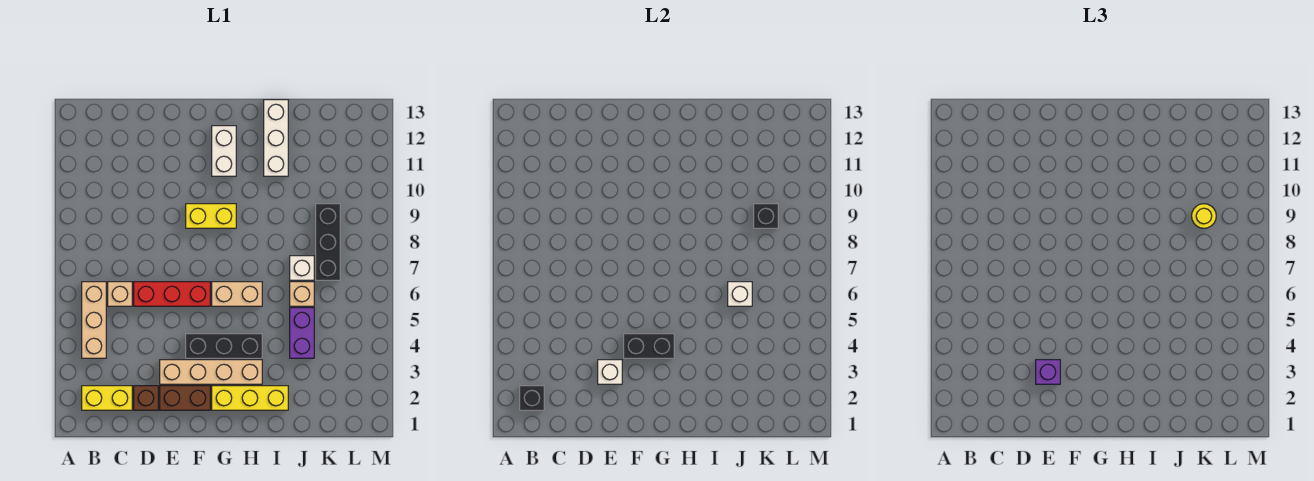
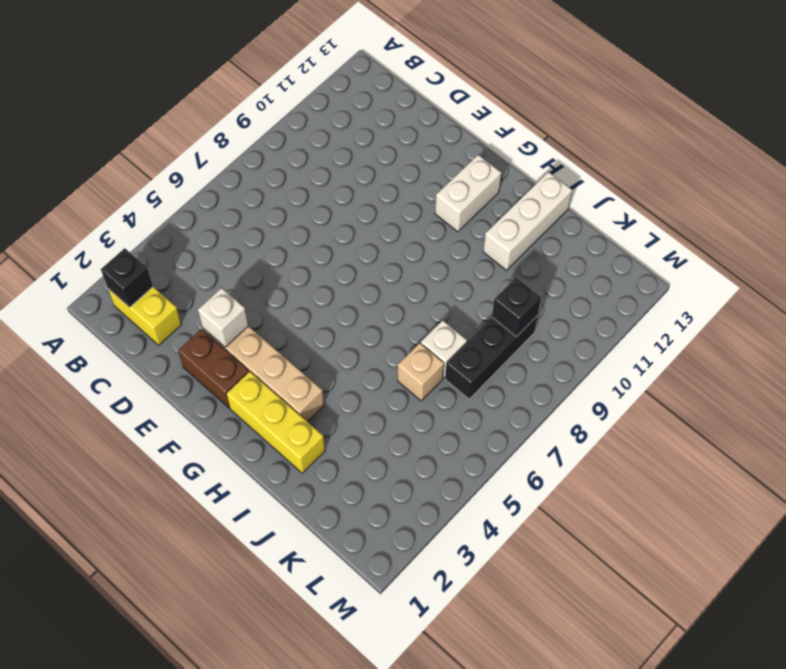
none -> tan 1x3 brick [82,282,106,358]
none -> tan 1x1 brick [108,282,132,306]
none -> brown 1x1 brick [134,386,158,410]

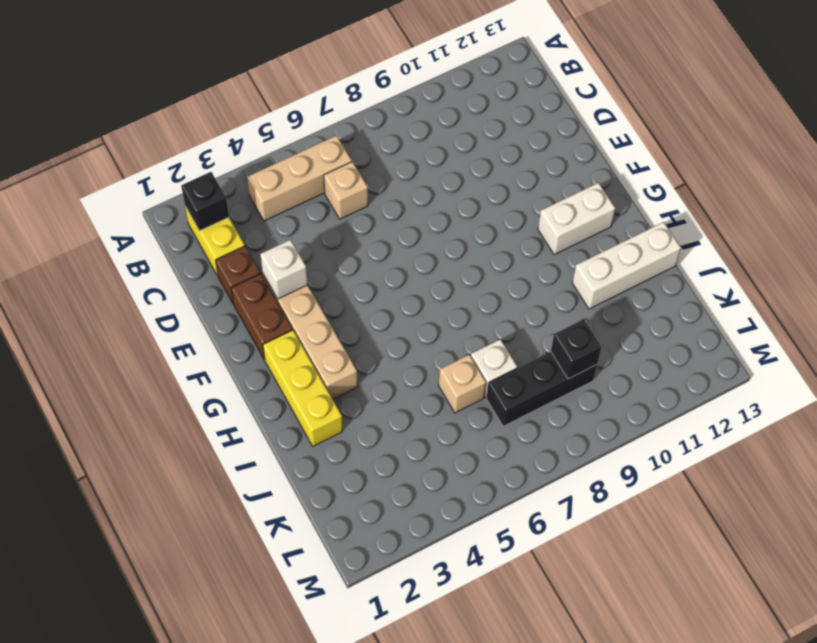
none -> red 1x3 brick [134,282,210,306]
none -> black 1x3 brick [186,334,262,358]
none -> yellow 1x2 brick [186,204,236,228]

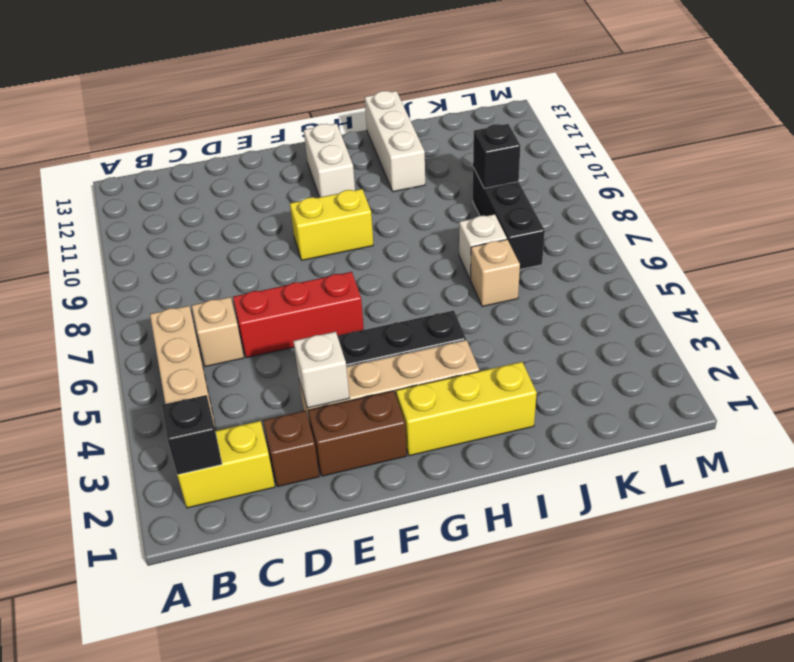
none -> tan 1x2 brick [212,282,262,306]
none -> purple 1x2 brick [290,308,314,358]
none -> black 1x2 brick [624,334,674,358]

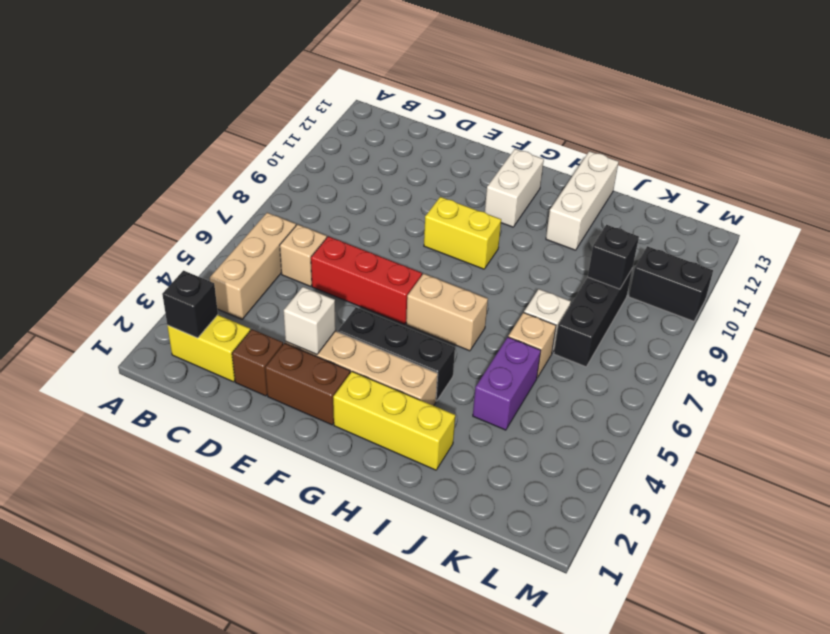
black 1x2 brick [629,246,713,321] -> black 1x2 brick moved to [624,334,674,358]
none -> white 1x1 brick [728,282,752,306]
none -> purple 1x1 brick [1036,360,1060,384]
none -> yellow 1x1 round brick [1192,204,1216,228]

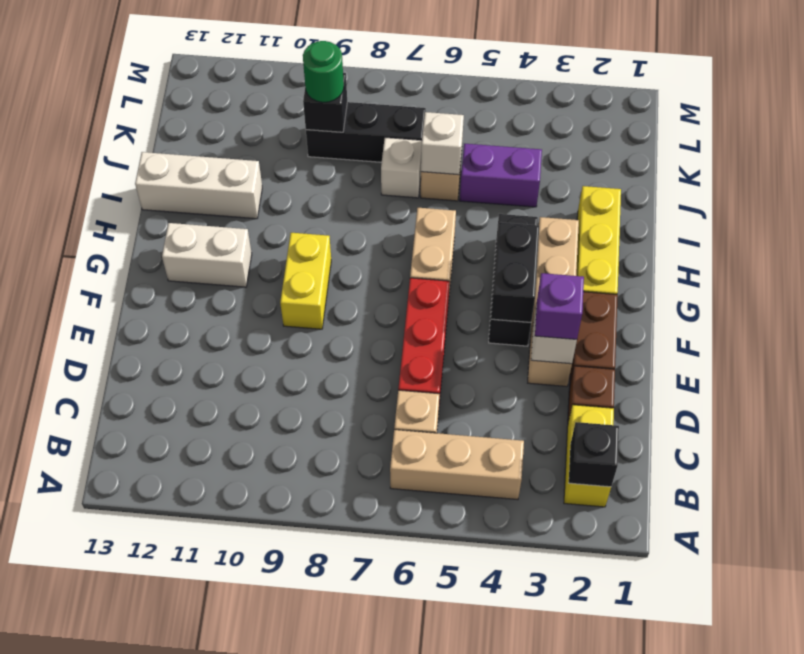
green 1x1 round brick [303,41,344,102] -> yellow 1x1 round brick [1192,204,1216,228]

